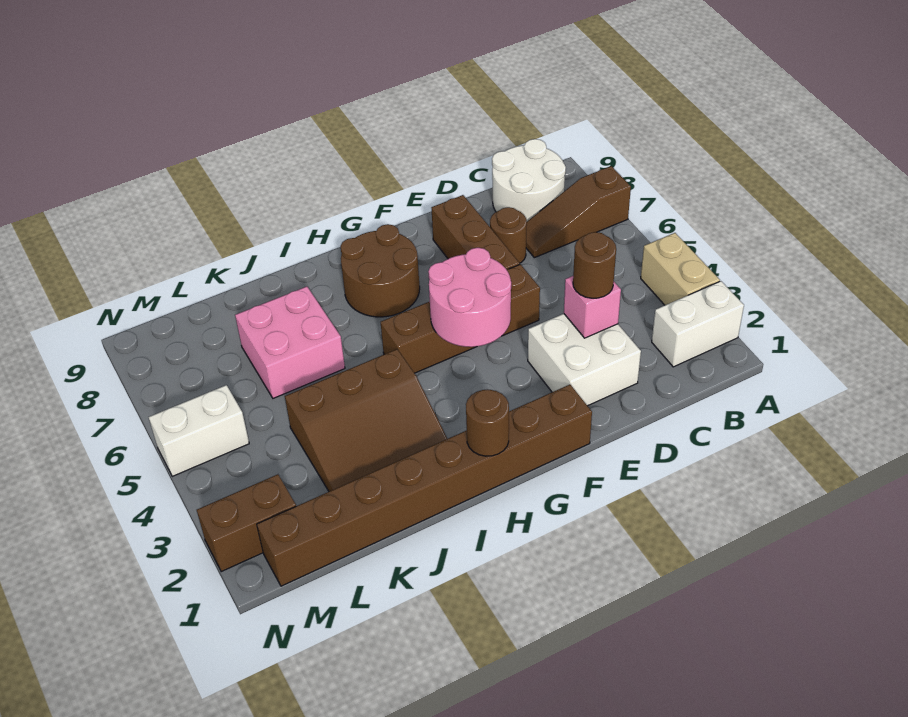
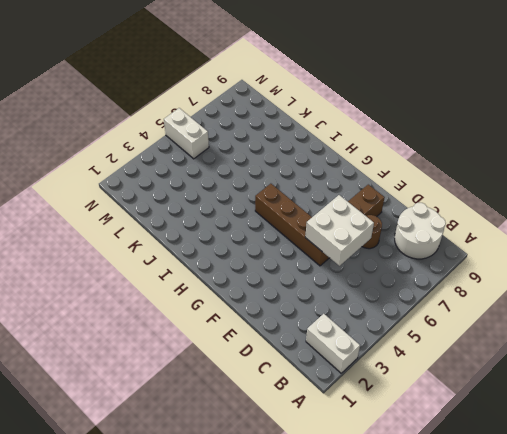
white 2x2 brick [305,195,374,266] -> white 2x2 brick moved to [528,314,641,406]
none -> tan 1x2 brick [641,233,720,305]
none -> brown 1x3 slope [526,166,631,258]
none -> brown 1x8 brick [257,385,592,586]

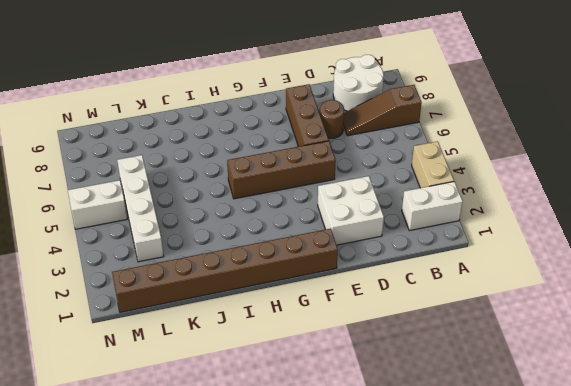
white 1x4 brick [117,155,164,262] -> none
none -> brown 2x2 round brick [340,224,420,317]
none -> brown 3x3 slope [285,349,447,492]
none -> pink 2x2 brick [235,287,345,398]

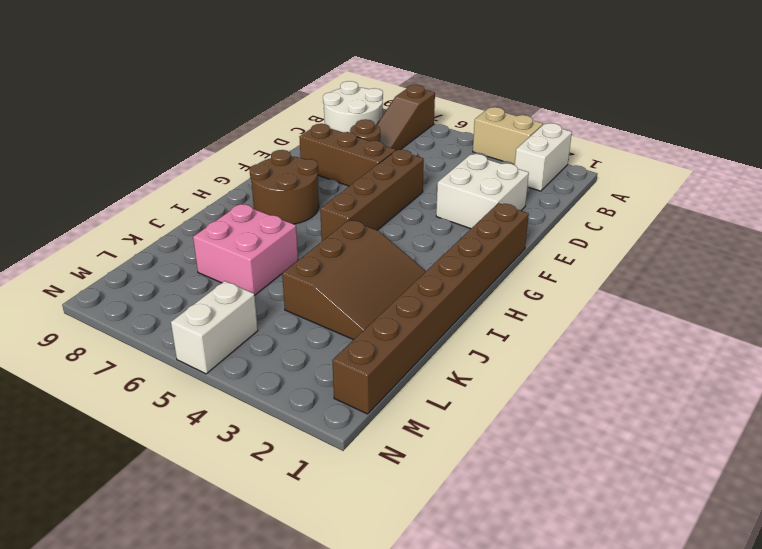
none -> brown 1x2 brick [197,474,296,572]
none -> pink 1x1 brick [564,276,621,338]
none -> pink 2x2 round brick [428,248,511,347]

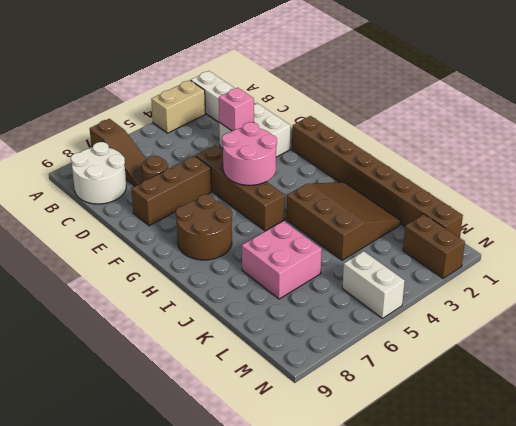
none -> brown 1x1 round brick [466,389,509,456]
none -> brown 1x1 round brick [573,232,616,298]

